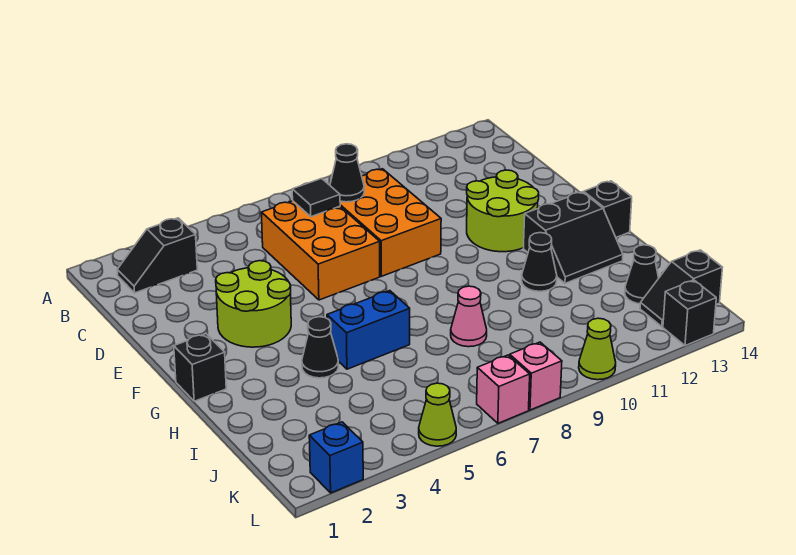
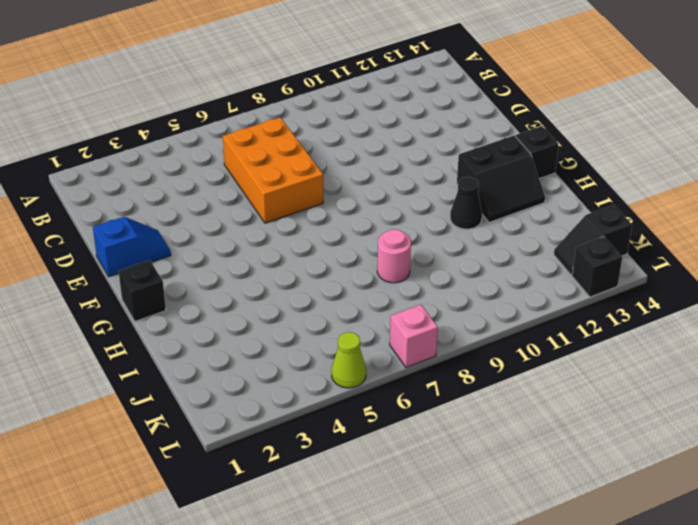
blue 1x2 slope [93,217,171,277] -> none
pink 1x1 round brick [377,229,411,283] -> pink 1x1 cone [451,286,487,347]
none -> black 1x2 slope [117,218,197,293]
none -> orange 2x3 brick [340,169,441,276]
none -> lime 2x2 round brick [216,261,291,347]

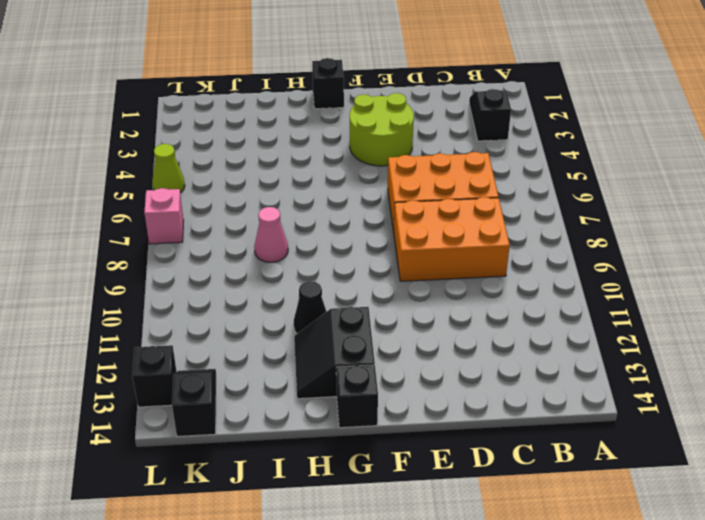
none -> lime 2x2 round brick [467,170,539,252]
none -> black 1x1 cone [302,317,338,378]
none -> blue 1x2 brick [327,291,410,369]

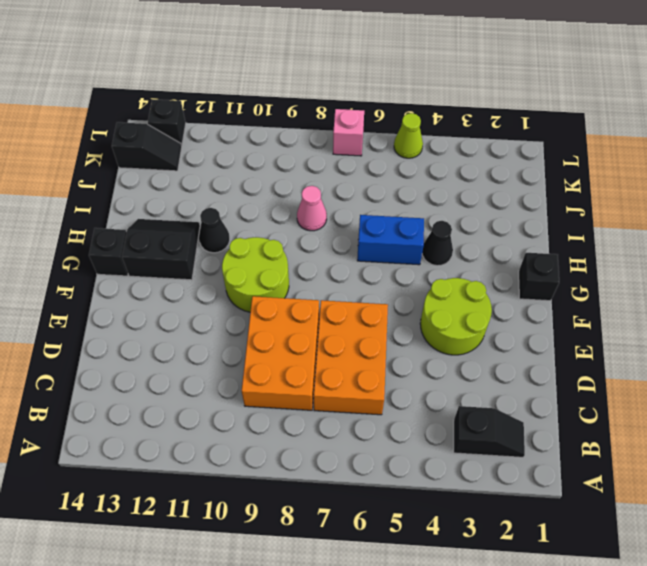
lime 2x2 round brick [222,237,289,312] -> lime 2x2 round brick moved to [467,170,539,252]
none -> black 1x1 cone [625,245,659,304]
none -> blue 1x1 brick [309,422,363,493]
none -> pink 1x1 brick [510,342,562,410]

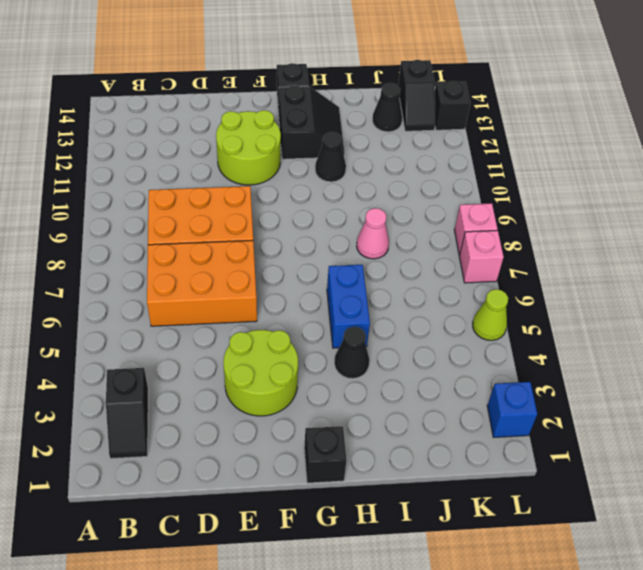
none -> lime 1x1 cone [579,318,616,380]
none -> black 1x1 tile [292,178,340,217]
none -> black 1x1 cone [330,144,364,202]

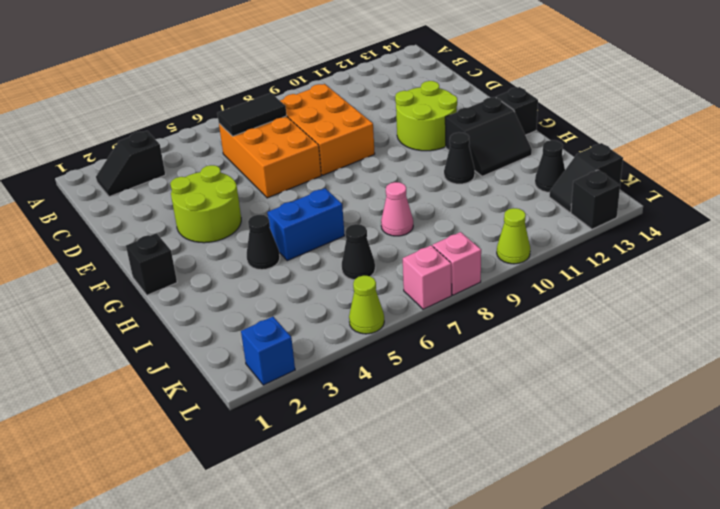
black 1x2 tile [217,93,287,136] -> black 1x1 tile [292,178,340,217]
black 1x1 cone [342,224,375,280] -> black 1x1 cone moved to [330,144,364,202]

